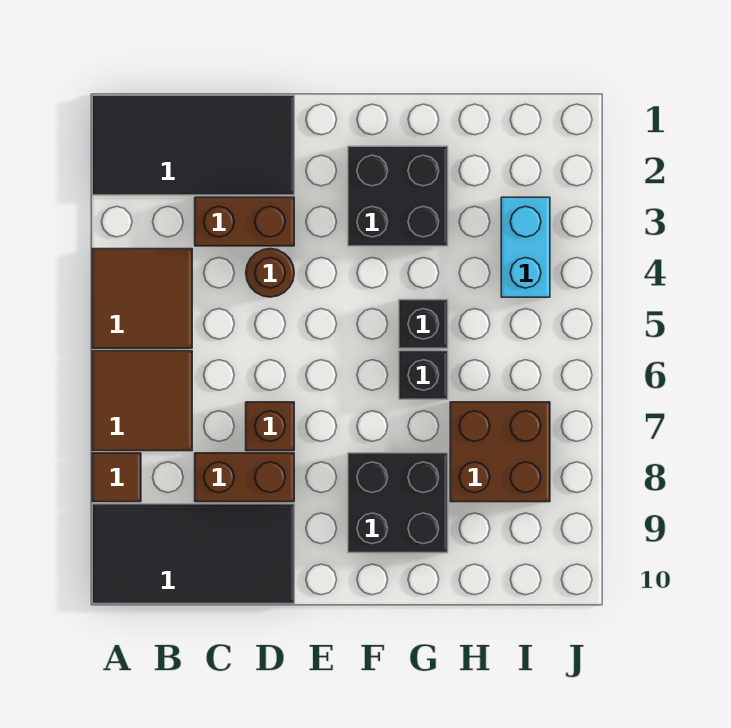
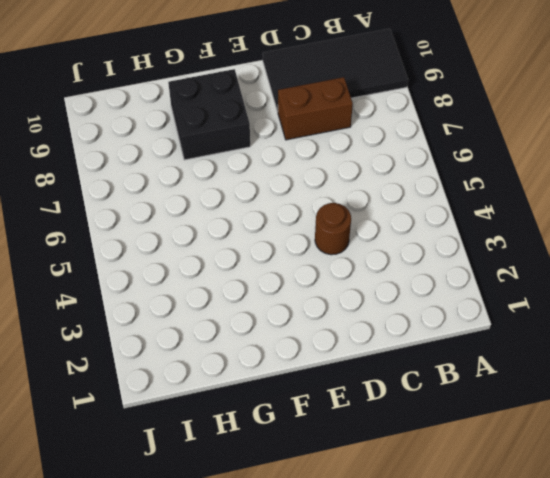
none -> black 2x4 tile [92,95,294,195]
none -> brown 2x2 tile [92,249,192,348]
none -> brown 2x2 tile [92,351,192,451]

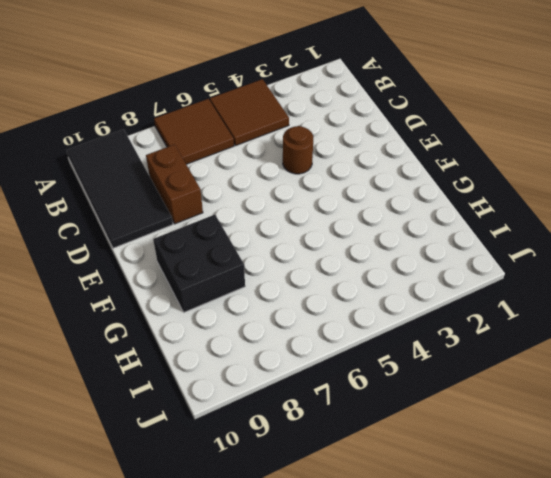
none -> black 2x4 tile [92,95,294,195]
none -> brown 1x1 tile [92,453,141,502]
none -> brown 1x2 brick [195,197,294,246]

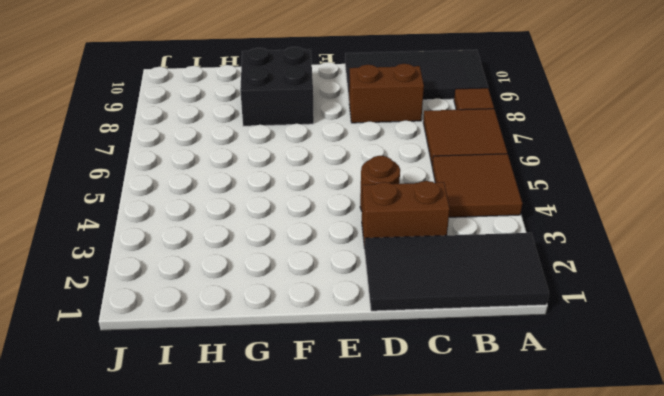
none -> brown 1x1 brick [246,402,294,451]
none -> black 2x2 brick [348,146,448,246]
none -> black 1x1 brick [399,300,448,348]

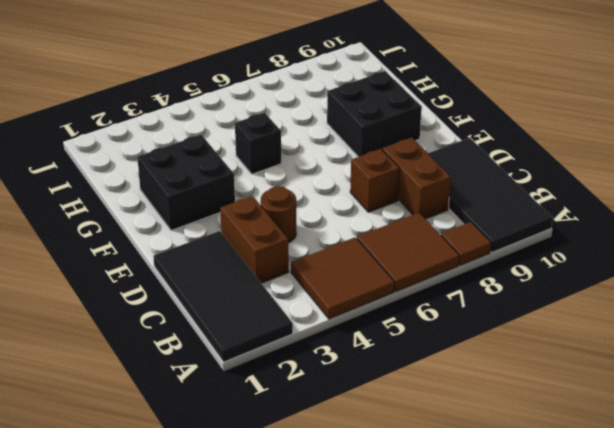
none -> black 1x1 brick [399,351,448,399]
none -> brown 2x2 brick [450,402,550,502]
none -> cyan 1x2 brick [501,197,550,297]

